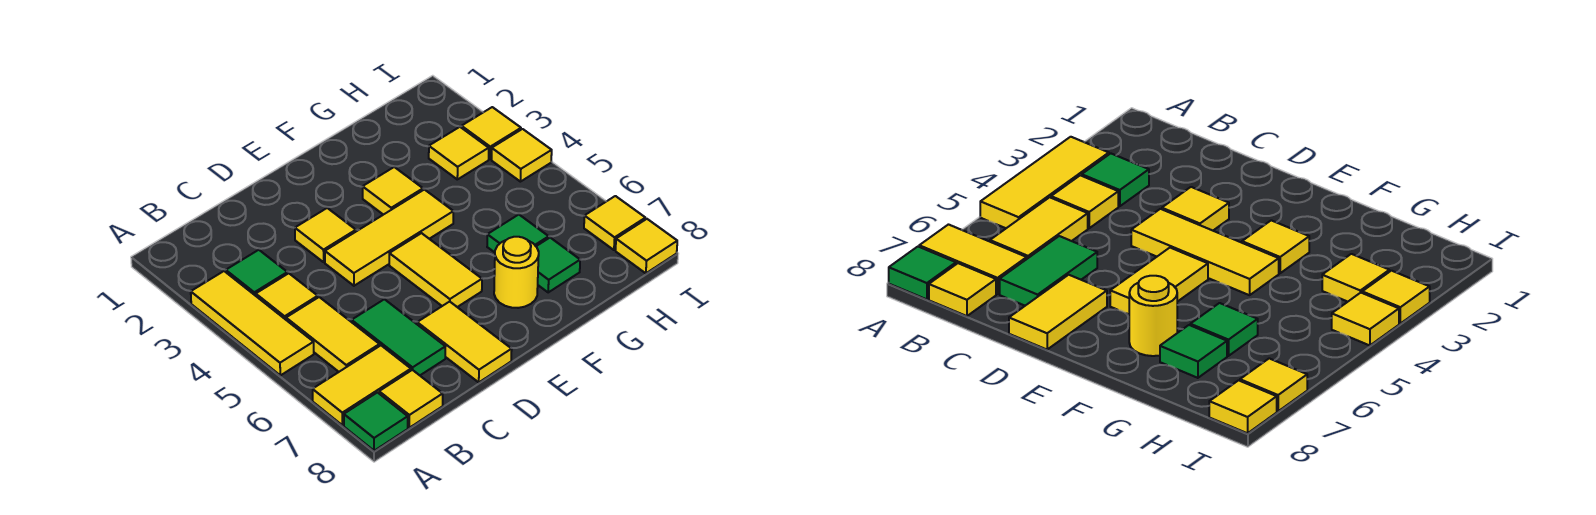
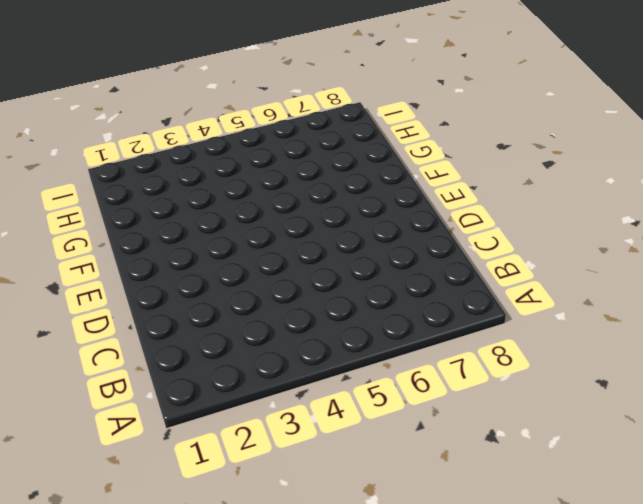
none -> yellow 1x3 tile [191,271,314,375]
none -> yellow 1x2 tile [313,346,411,425]
none -> green 1x1 tile [344,393,408,451]

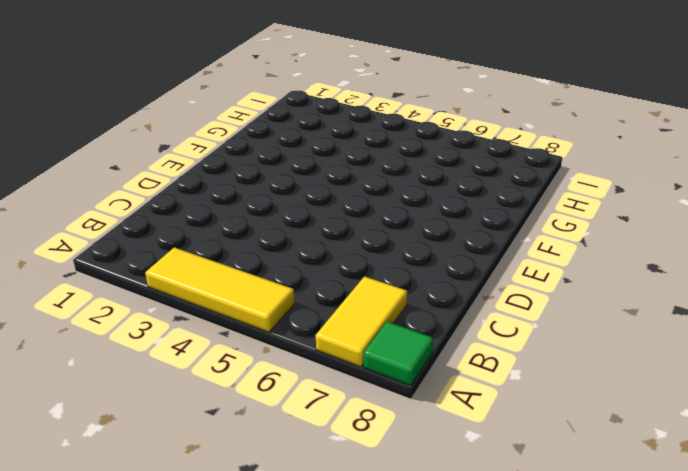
none -> green 1x1 tile [226,250,287,296]
none -> yellow 1x1 tile [256,273,318,320]
none -> yellow 1x2 tile [286,297,380,372]

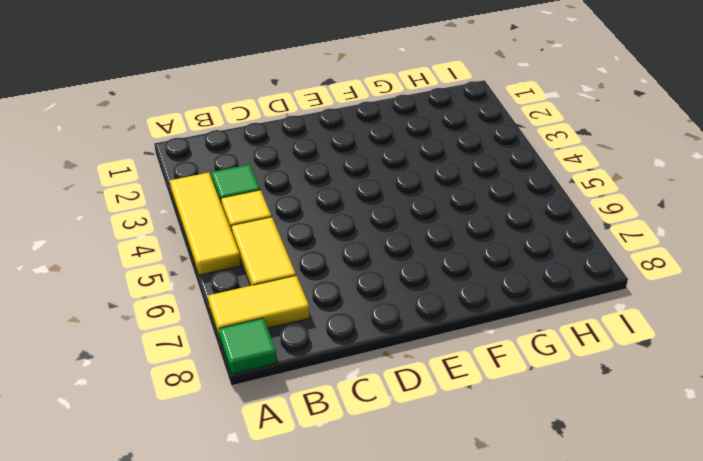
none -> yellow 1x1 tile [379,370,443,428]
none -> green 1x2 tile [352,299,445,375]
none -> yellow 1x1 tile [295,208,356,262]

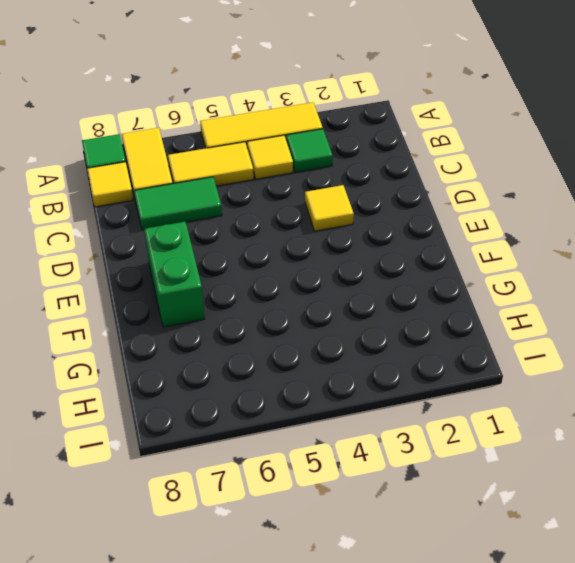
green 1x2 brick [144,222,205,327] -> yellow 1x1 round brick [494,237,539,308]
none -> yellow 1x3 tile [325,190,453,286]
none -> yellow 1x2 tile [417,302,512,382]
none -> yellow 1x2 tile [389,233,482,307]

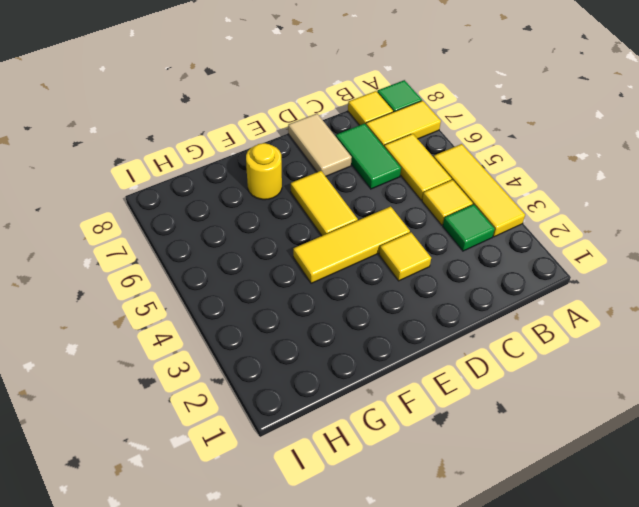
tan 1x2 tile [288,114,352,176] -> yellow 1x2 tile [417,302,512,382]
none -> yellow 1x1 tile [363,167,423,215]
none -> green 1x1 tile [487,215,549,252]
none -> green 1x1 tile [536,238,580,292]

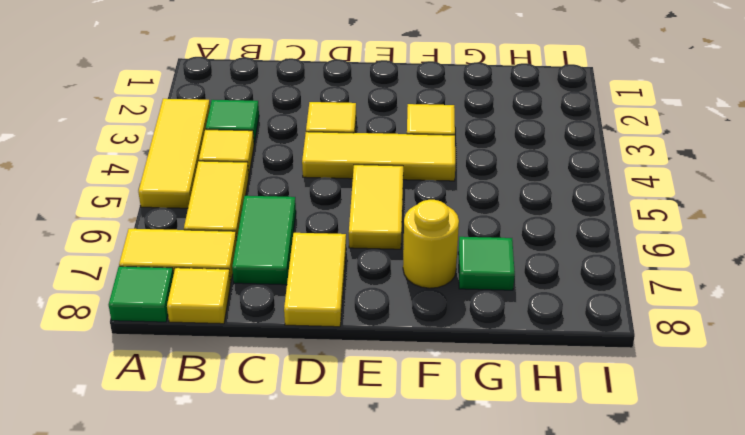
none -> green 1x1 tile [487,215,549,252]
none -> yellow 1x1 tile [429,127,489,179]
none -> yellow 1x1 tile [462,107,521,159]

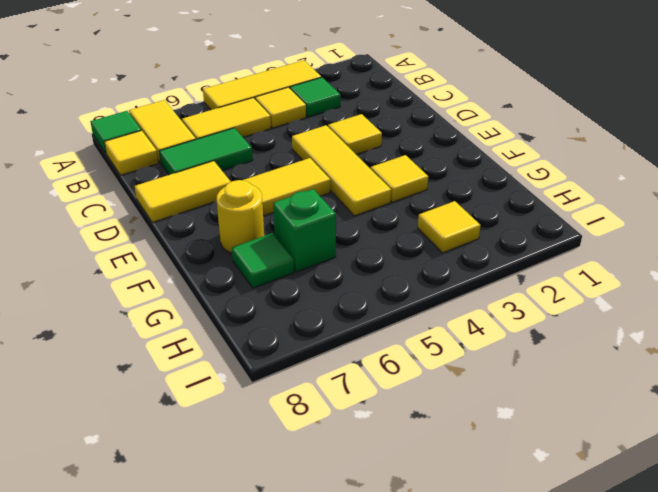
green 1x1 brick [273,189,336,272] -> green 1x1 tile [487,215,549,252]
none -> yellow 1x1 tile [462,107,521,159]
none -> yellow 1x1 tile [492,129,552,182]
none -> yellow 1x1 tile [584,196,645,250]

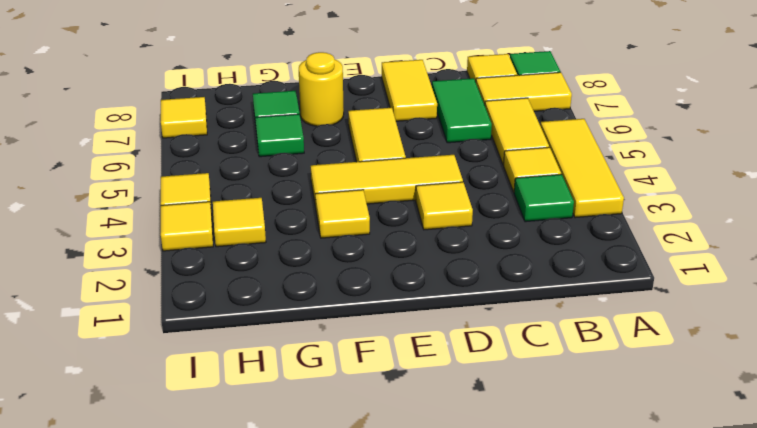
none -> yellow 1x1 tile [616,219,677,273]

